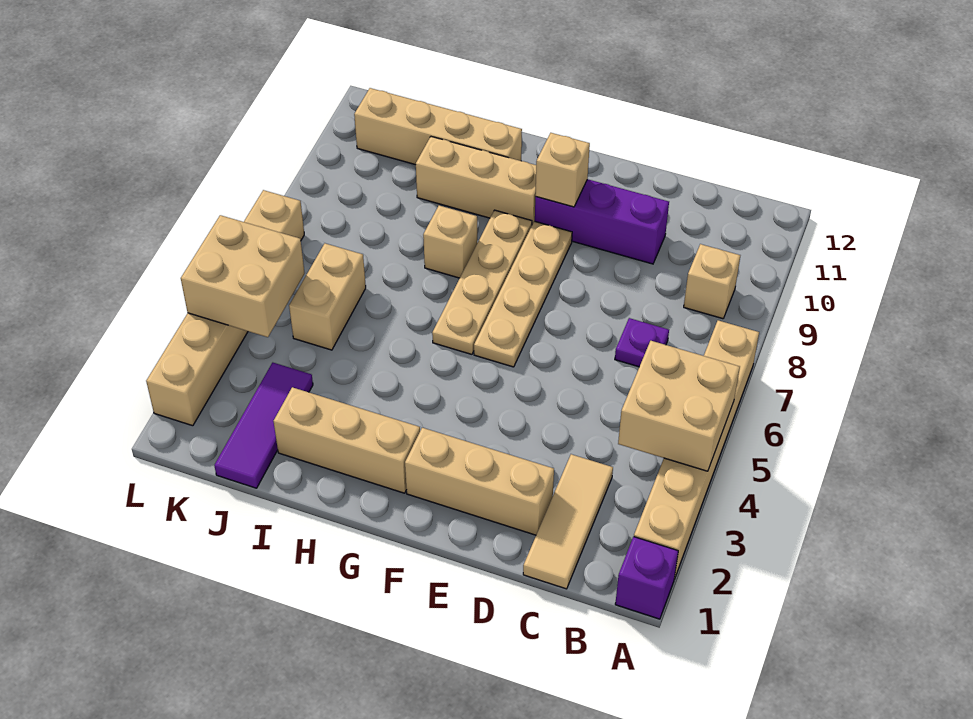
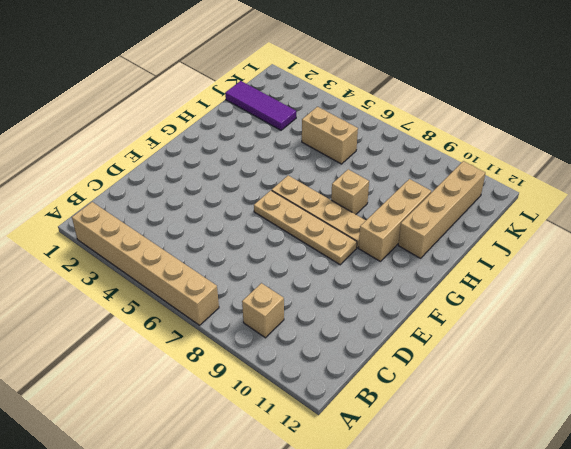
none -> purple 1x1 brick [615,537,678,619]
none -> tan 1x3 tile [523,454,613,589]
none -> purple 1x1 plate [615,318,669,367]

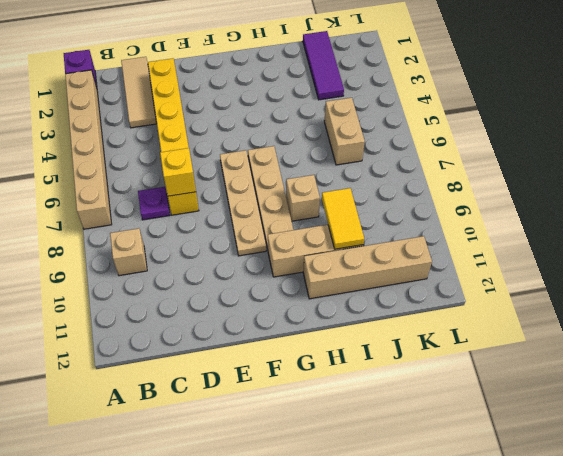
yellow 1x6 brick [148,58,199,215] -> tan 1x3 brick [405,428,554,535]
yellow 1x1 brick [160,148,196,196] -> none
yellow 1x2 tile [322,188,364,249] -> none
none -> purple 1x3 brick [535,179,669,264]
none -> tan 1x3 brick [273,387,420,493]
none -> tan 1x6 brick [146,190,304,426]

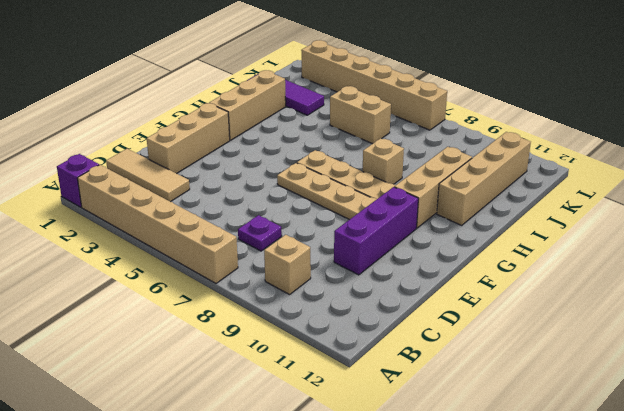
none -> tan 2x2 brick [618,341,740,471]
none -> tan 1x1 brick [535,133,590,207]
none -> tan 2x2 brick [181,215,305,337]

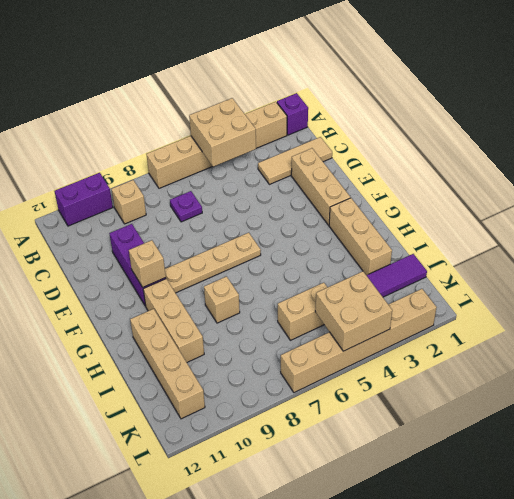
purple 1x2 brick [55,173,113,226] -> none
none -> tan 1x4 plate [432,210,532,354]

